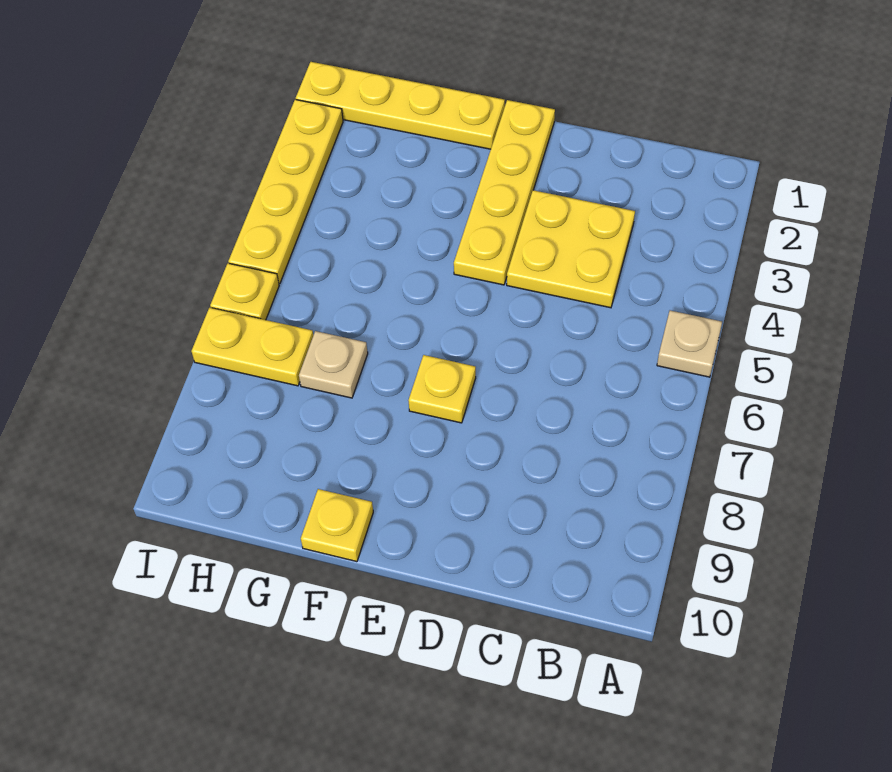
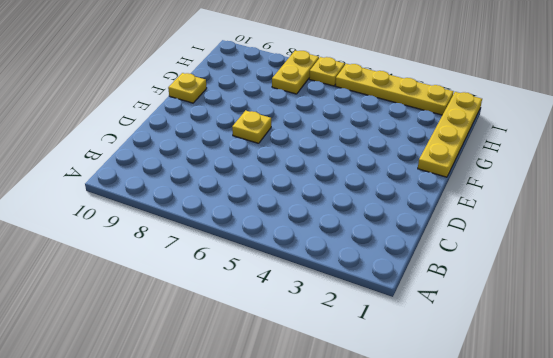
none -> tan 1x1 plate [657,310,722,377]
none -> yellow 2x2 plate [507,190,635,308]

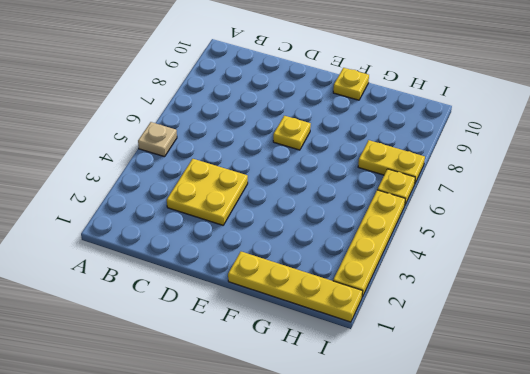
none -> yellow 1x4 plate [454,100,555,285]
none -> tan 1x1 plate [299,331,368,398]

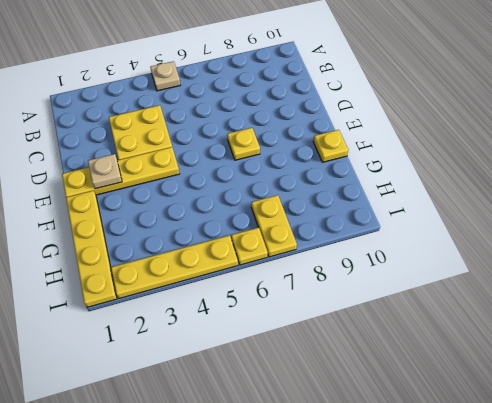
tan 1x1 plate [88,154,122,189] -> tan 1x1 plate moved to [299,331,368,398]

